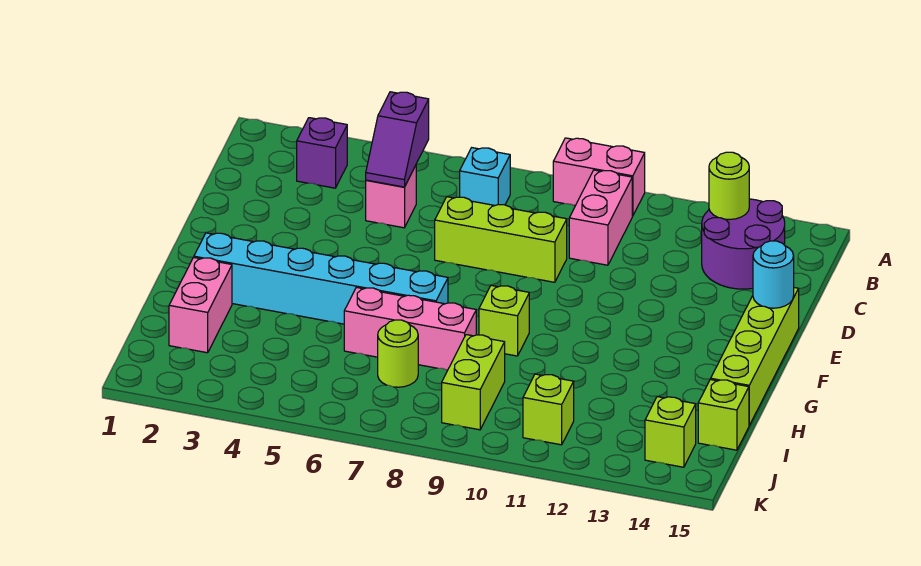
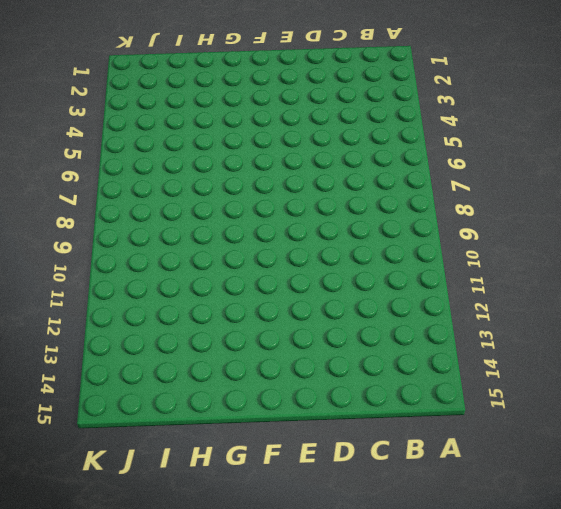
none -> pink 1x2 brick [553,138,645,216]
none -> purple 1x1 brick [297,118,347,188]
none -> cyan 1x1 brick [460,148,510,205]

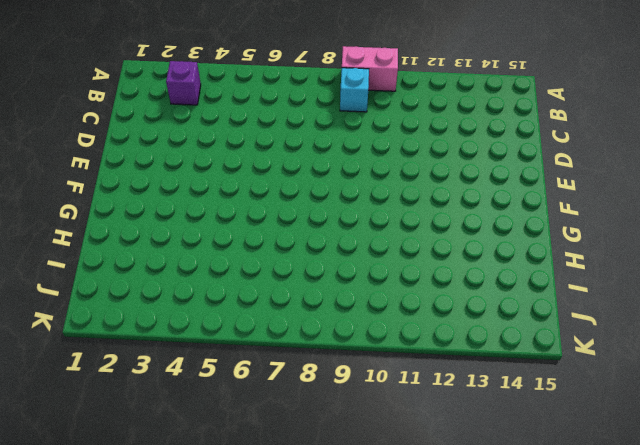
cyan 1x1 brick [340,68,369,112] -> cyan 1x1 brick moved to [460,148,510,205]
none -> pink 1x2 brick [569,170,632,265]
none -> purple 2x2 round brick [702,199,785,289]
none -> pink 1x1 brick [366,165,416,228]

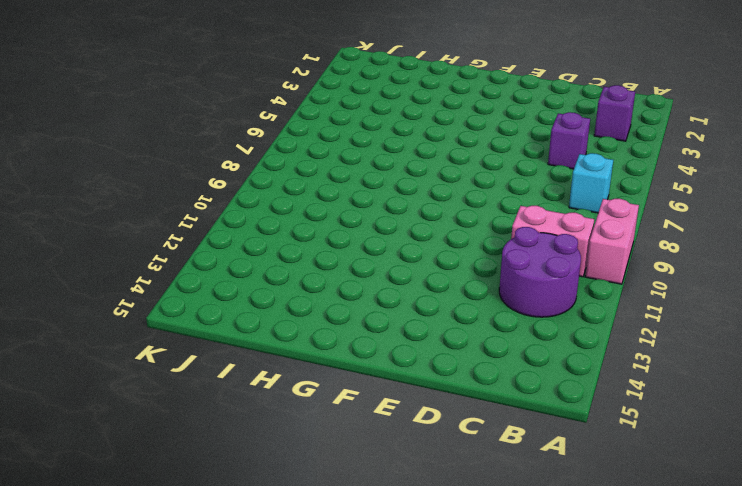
purple 2x2 round brick [499,227,581,317] -> purple 2x2 round brick moved to [702,199,785,289]
purple 1x1 brick [548,112,590,169] -> pink 1x1 brick [366,165,416,228]
none -> lime 1x3 brick [435,197,567,282]
none -> lime 1x4 brick [711,288,799,425]
none -> cyan 1x6 brick [194,233,448,324]

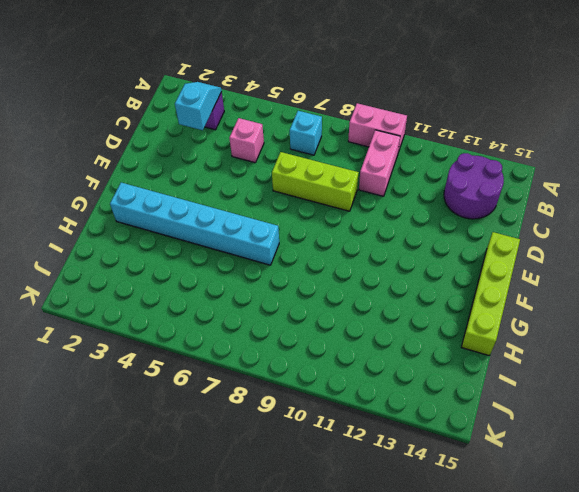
cyan 1x2 slope [175,82,222,130] -> none
none -> lime 1x1 brick [479,285,529,356]
none -> pink 1x2 brick [169,257,232,353]
none -> pink 1x3 brick [344,287,476,370]

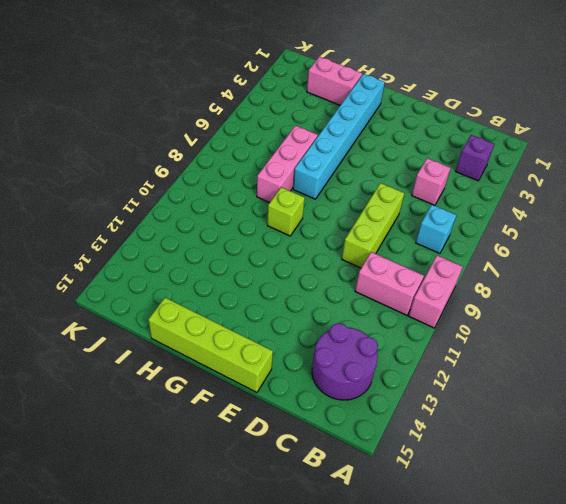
none -> lime 1x1 round brick [378,320,418,387]
none -> lime 1x2 brick [442,335,505,430]
none -> lime 1x1 brick [698,379,749,450]

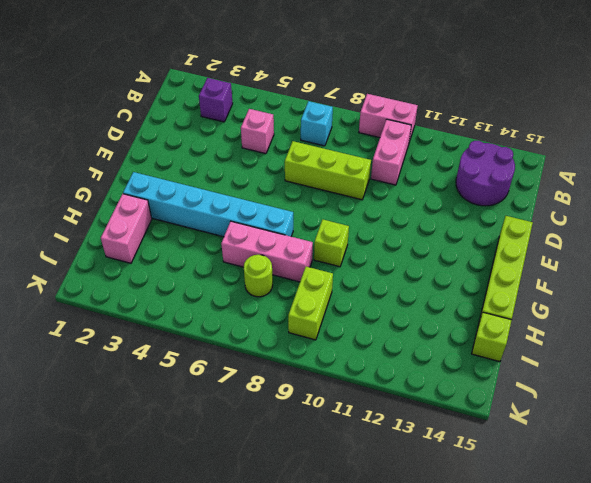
none -> lime 1x1 brick [523,374,574,445]
none -> lime 1x1 brick [645,397,696,467]
none -> purple 1x2 slope [366,92,429,187]

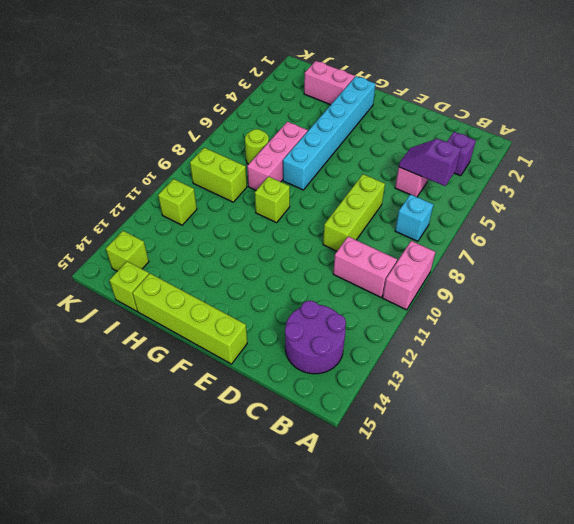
none -> lime 1x1 round brick [709,152,749,220]
none -> cyan 1x1 round brick [753,241,794,308]

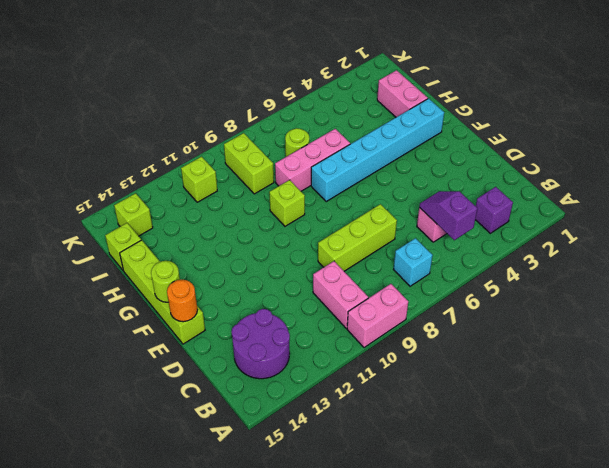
orange 1x1 round brick [167,280,197,322] -> cyan 1x1 round brick [753,241,794,308]
lime 1x1 round brick [151,261,180,302] -> lime 1x1 round brick moved to [709,152,749,220]

